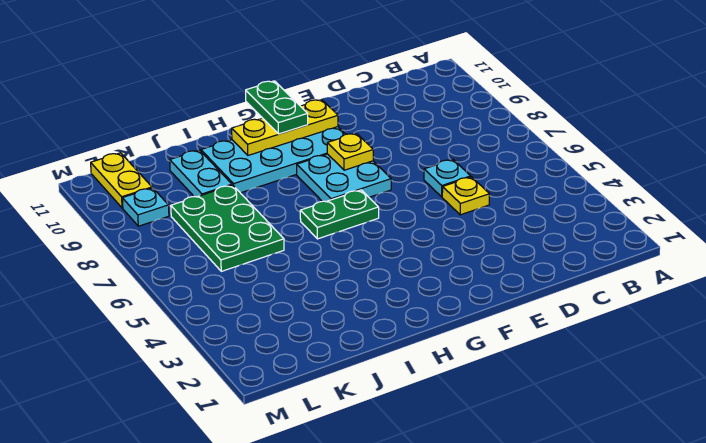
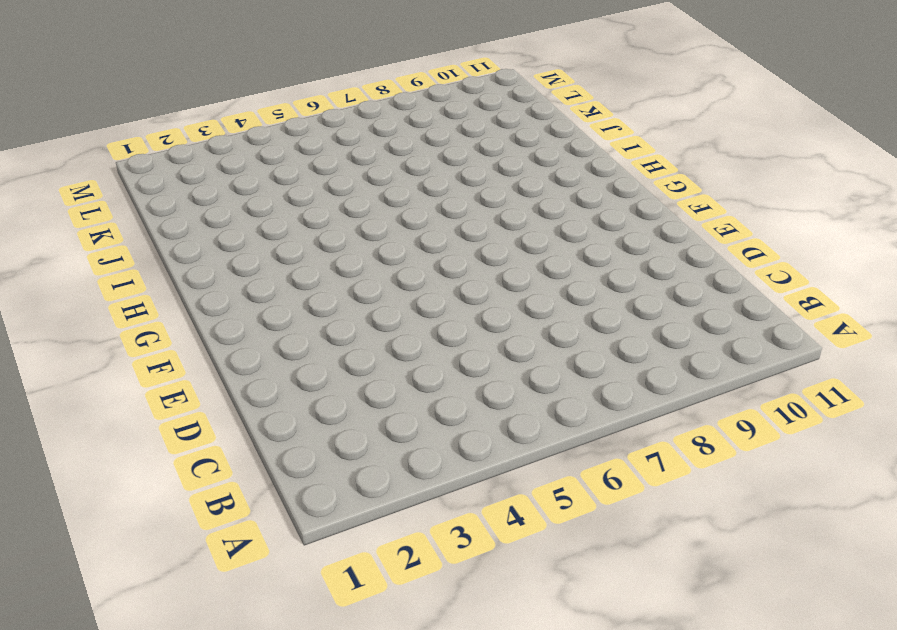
none -> yellow 1x1 plate [442,177,490,215]
none -> cyan 1x1 plate [424,159,471,197]
none -> cyan 2x2 plate [297,154,391,202]

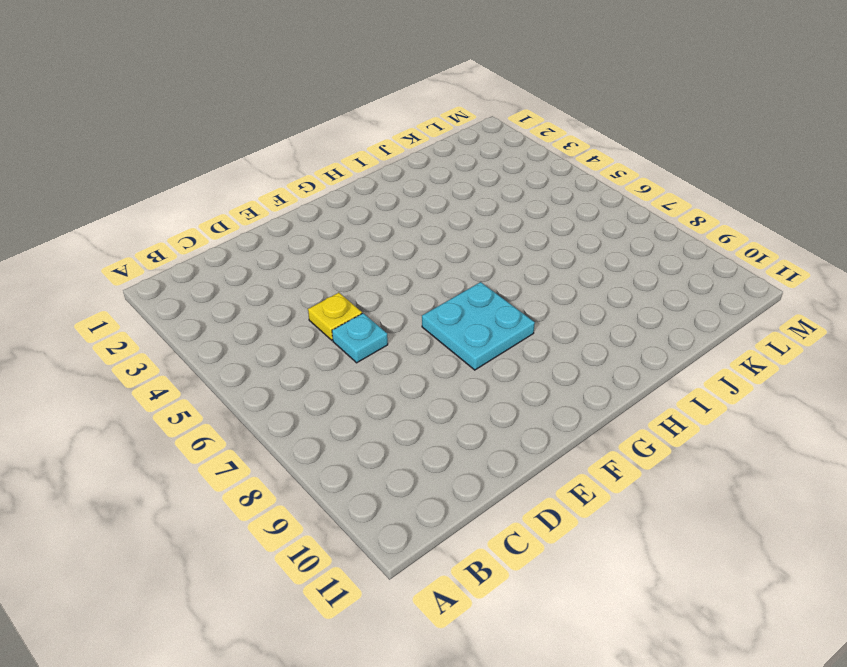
none -> cyan 2x4 plate [201,127,346,193]
none -> green 1x2 plate [300,190,379,239]
none -> green 2x3 plate [171,185,284,271]

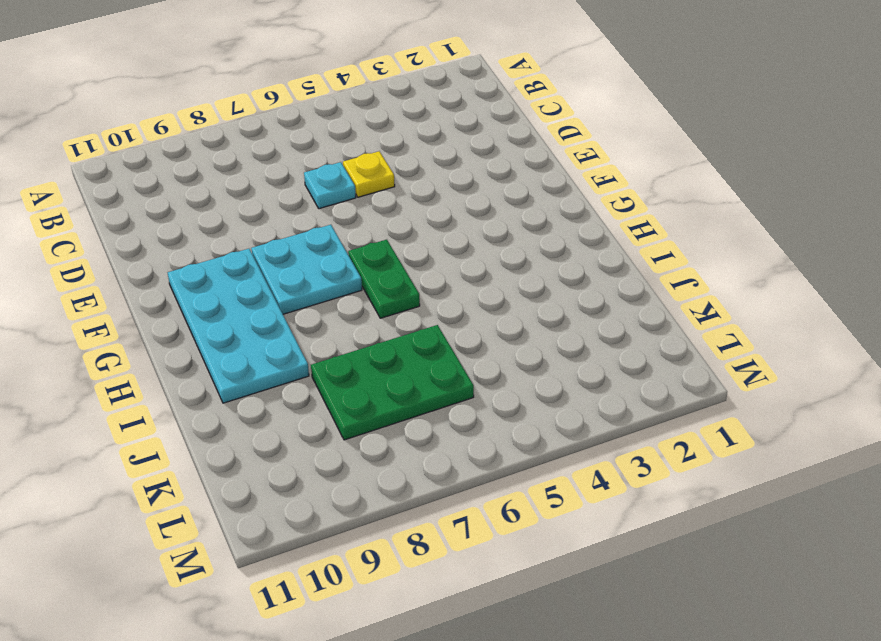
none -> cyan 1x2 plate [170,150,232,197]
none -> cyan 1x1 plate [122,188,169,226]
none -> yellow 1x2 plate [91,153,152,208]

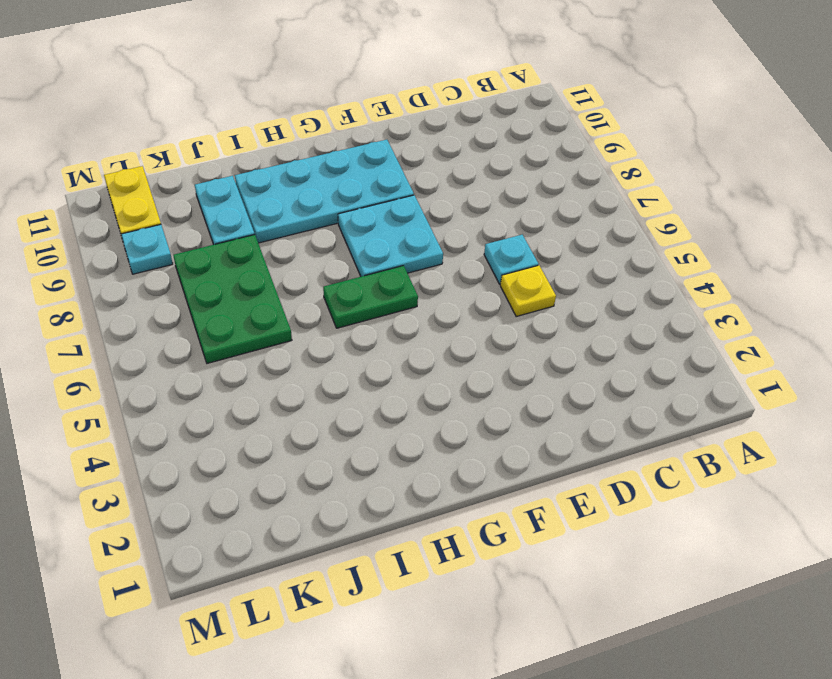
none -> yellow 1x1 plate [327,133,373,170]
none -> yellow 1x3 plate [232,99,338,155]
none -> green 1x2 plate [246,81,308,134]

